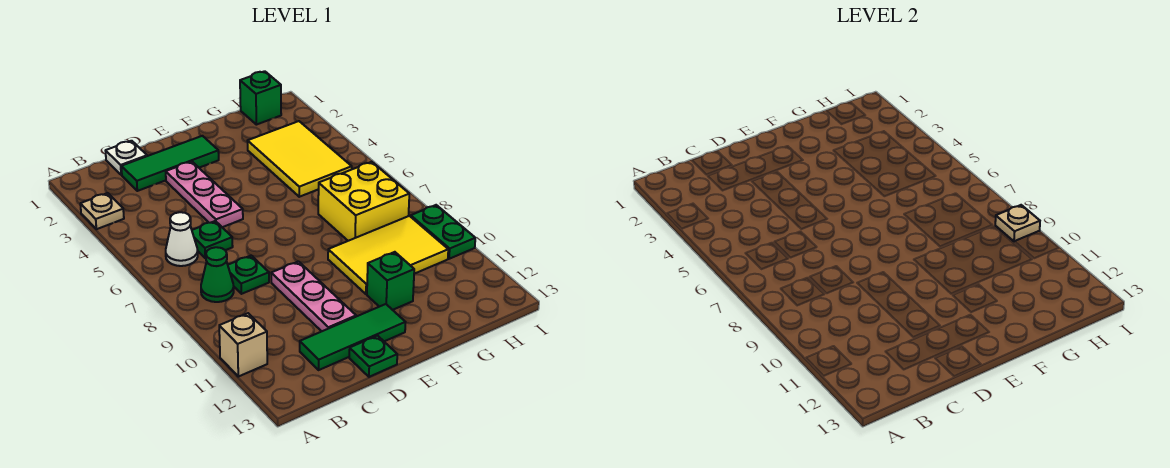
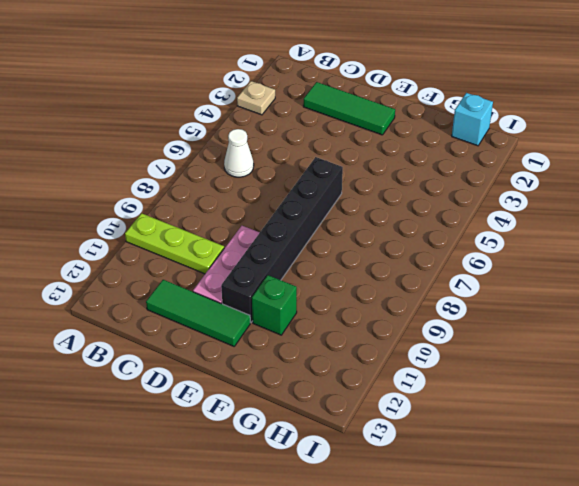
lime 1x3 plate [125,213,224,274] -> none
black 1x6 brick [221,157,343,323] -> none
cyan 1x1 brick [452,93,493,146] -> green 1x1 brick [240,71,281,125]
none -> tan 1x1 brick [219,313,267,377]
none -> green 1x1 cone [201,247,234,302]
none -> white 1x1 plate [106,141,147,175]

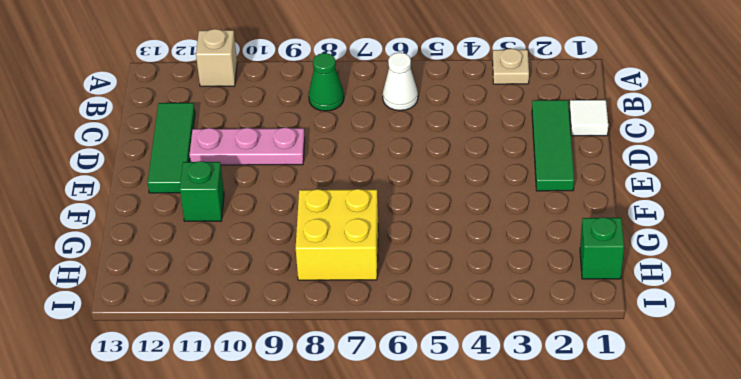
white 1x1 tile [569,100,608,136] -> white 1x1 plate [106,141,147,175]
none -> green 1x1 plate [192,221,233,258]
none -> green 1x1 plate [228,256,269,294]
none -> pink 1x3 plate [166,161,243,227]

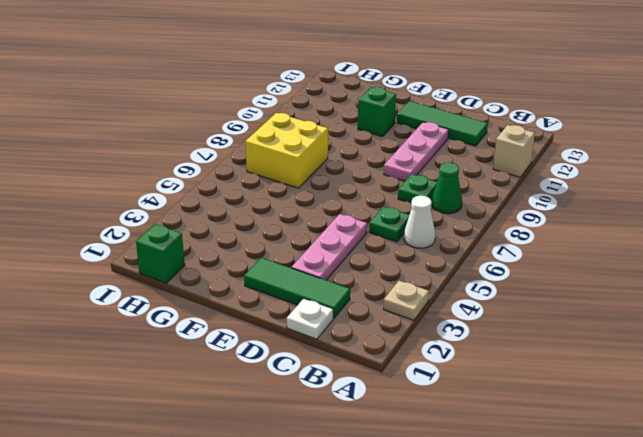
none -> green 1x1 plate [349,336,397,377]
none -> yellow 2x3 tile [328,216,448,294]
none -> yellow 2x3 tile [248,121,352,197]

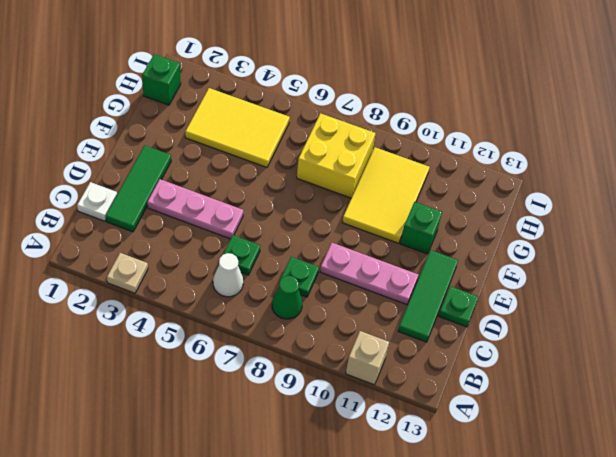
none -> green 1x2 plate [411,205,475,259]
none -> tan 1x1 plate [995,205,1040,241]

